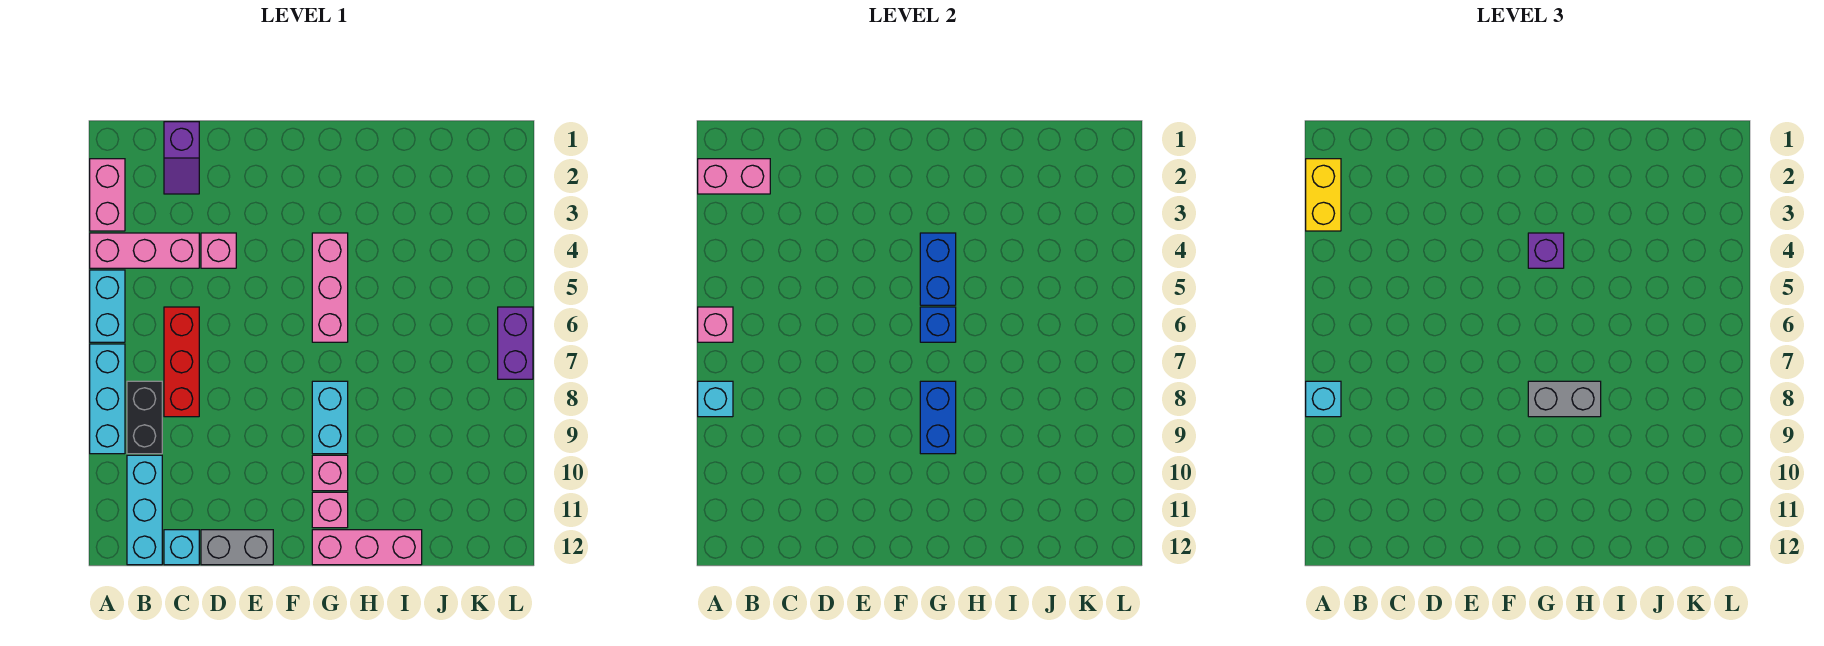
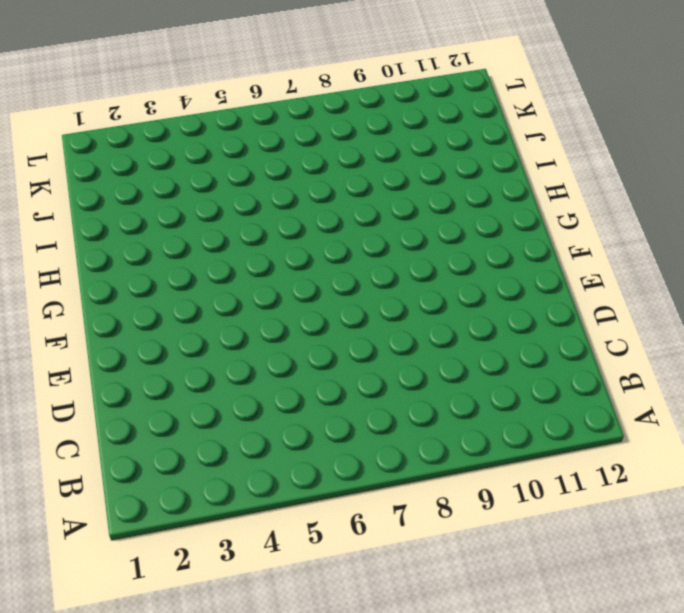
none -> pink 1x2 brick [90,159,125,231]
none -> pink 1x3 brick [90,233,199,268]
none -> cyan 1x2 brick [90,270,125,342]

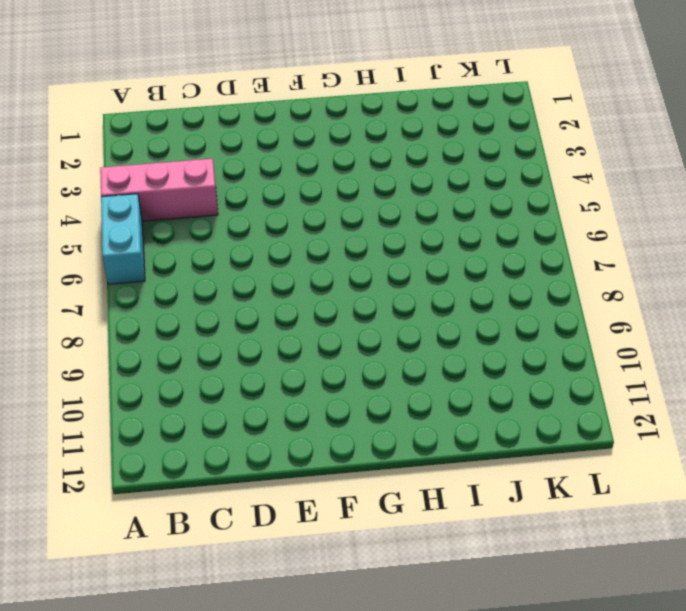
none -> pink 1x2 brick [90,159,125,231]
none -> cyan 1x3 brick [90,344,125,454]
none -> black 1x2 brick [127,381,162,454]

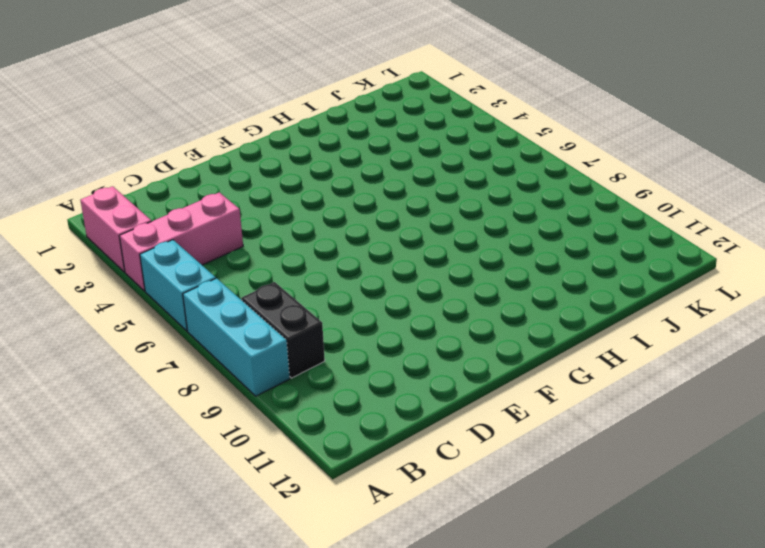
none -> cyan 1x3 brick [127,455,162,565]
none -> purple 1x2 slope [164,122,199,194]
none -> red 1x3 brick [164,307,199,417]

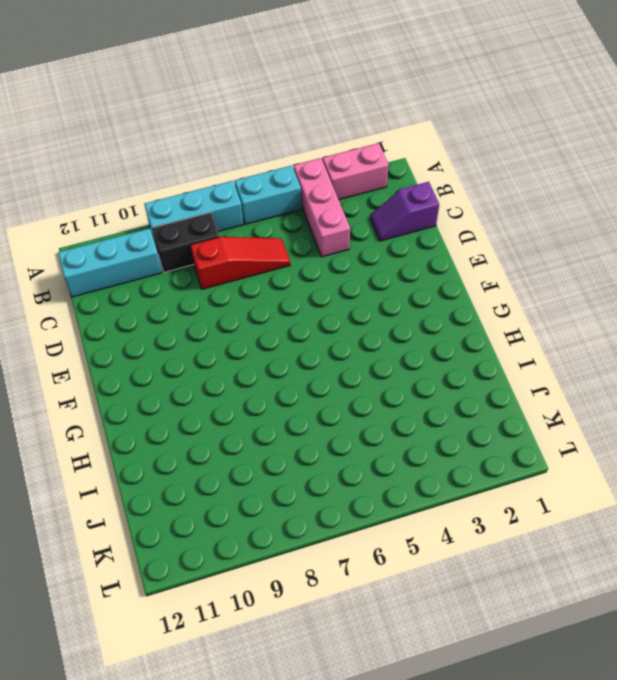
red 1x3 slope [191,237,290,289] -> red 1x3 brick [164,307,199,417]
none -> cyan 1x1 brick [164,530,199,565]
none -> pink 1x1 brick [201,233,236,268]
none -> grey 1x2 brick [201,530,273,565]

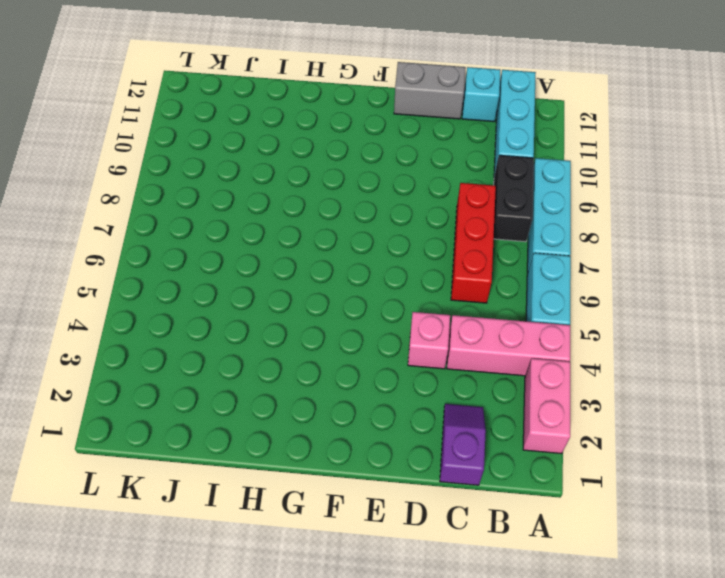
none -> pink 1x3 brick [312,233,348,342]
none -> cyan 1x2 brick [312,381,348,454]
none -> pink 1x1 brick [312,455,348,491]

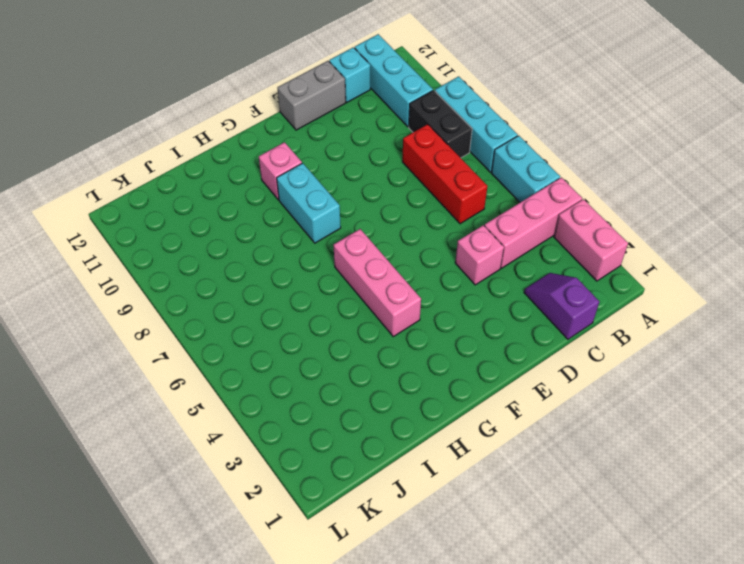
none -> pink 1x1 brick [312,492,348,528]
none -> pink 1x3 brick [312,530,422,565]
none -> purple 1x2 brick [498,307,533,379]

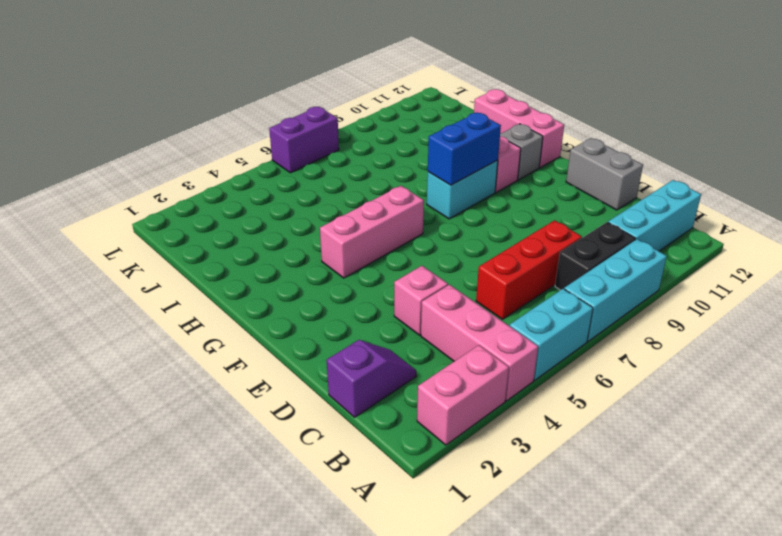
grey 1x1 brick [500,124,543,180] -> pink 1x1 brick [312,492,348,528]
none -> cyan 1x1 brick [164,530,199,565]
none -> pink 1x2 brick [698,159,770,194]
none -> pink 1x1 brick [698,307,733,342]

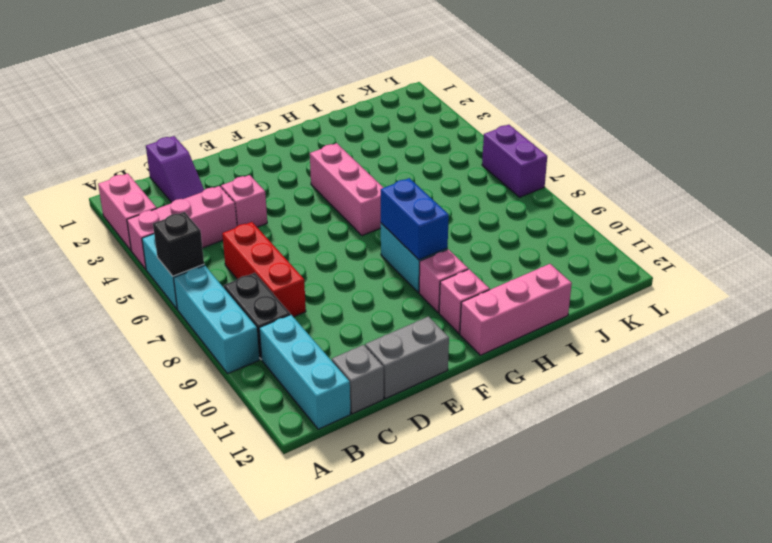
black 1x1 brick [153,212,204,276] -> pink 1x1 brick [698,307,733,342]
grey 1x1 brick [332,345,384,414] -> cyan 1x1 brick [164,530,199,565]
none -> pink 1x2 brick [698,159,770,194]
none -> cyan 1x1 brick [698,381,733,417]
none -> blue 1x2 brick [920,233,956,305]

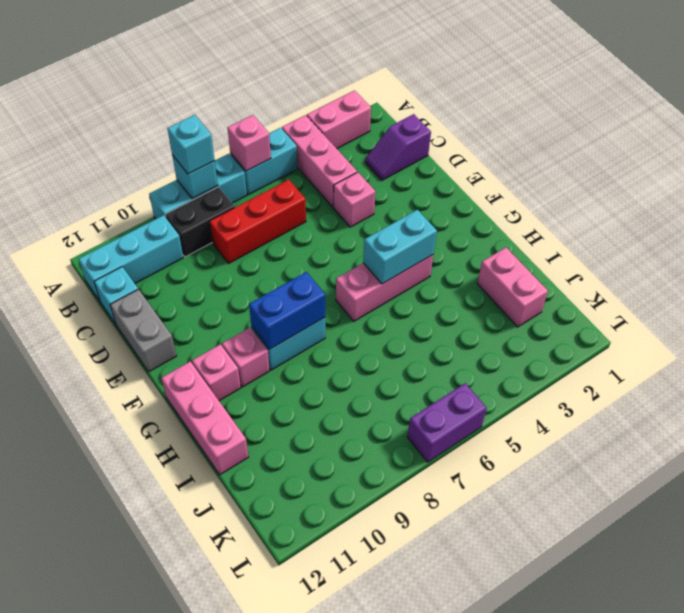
cyan 1x2 brick [363,210,437,284] -> blue 1x2 brick [920,233,956,305]
pink 1x2 brick [477,248,548,327] -> pink 1x2 brick moved to [698,159,770,194]
none -> blue 1x1 brick [920,307,956,342]
none -> yellow 1x2 brick [1306,159,1341,231]
none -> purple 1x1 brick [1528,233,1564,268]

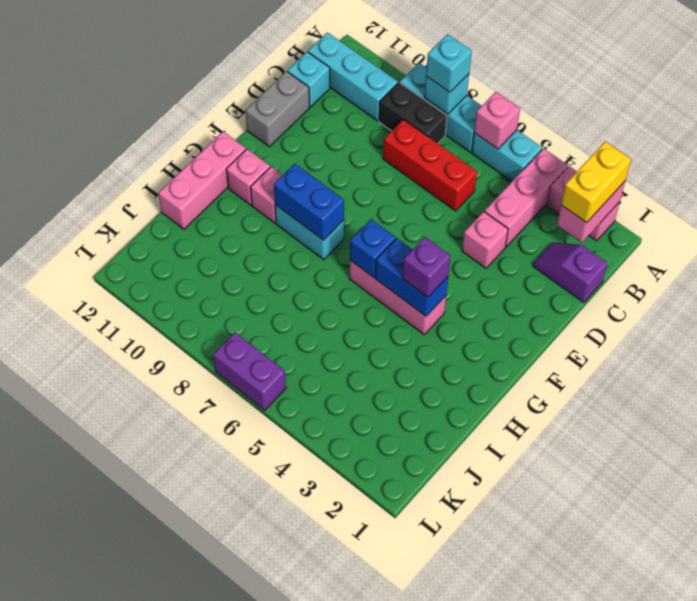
yellow 1x2 brick [561,141,631,223] -> yellow 1x2 brick turned to [1306,159,1341,231]
none -> grey 1x2 brick [1528,381,1601,417]

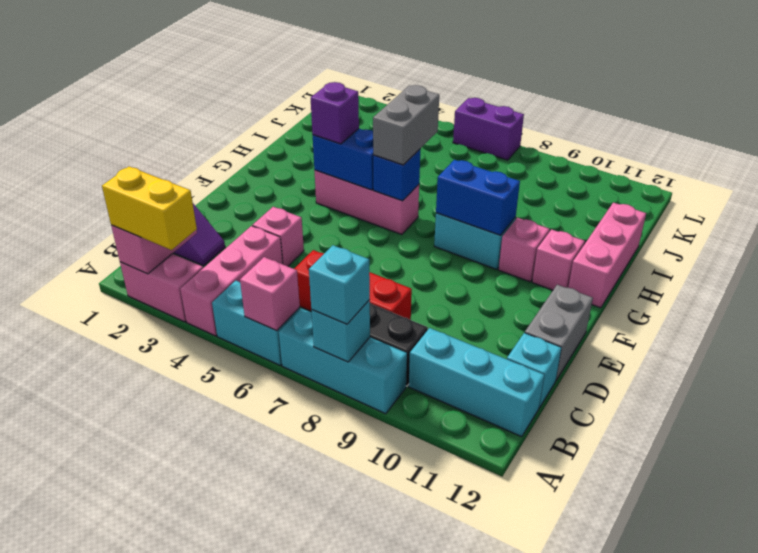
grey 1x2 brick [373,85,439,165] -> grey 1x2 brick moved to [1528,381,1601,417]

